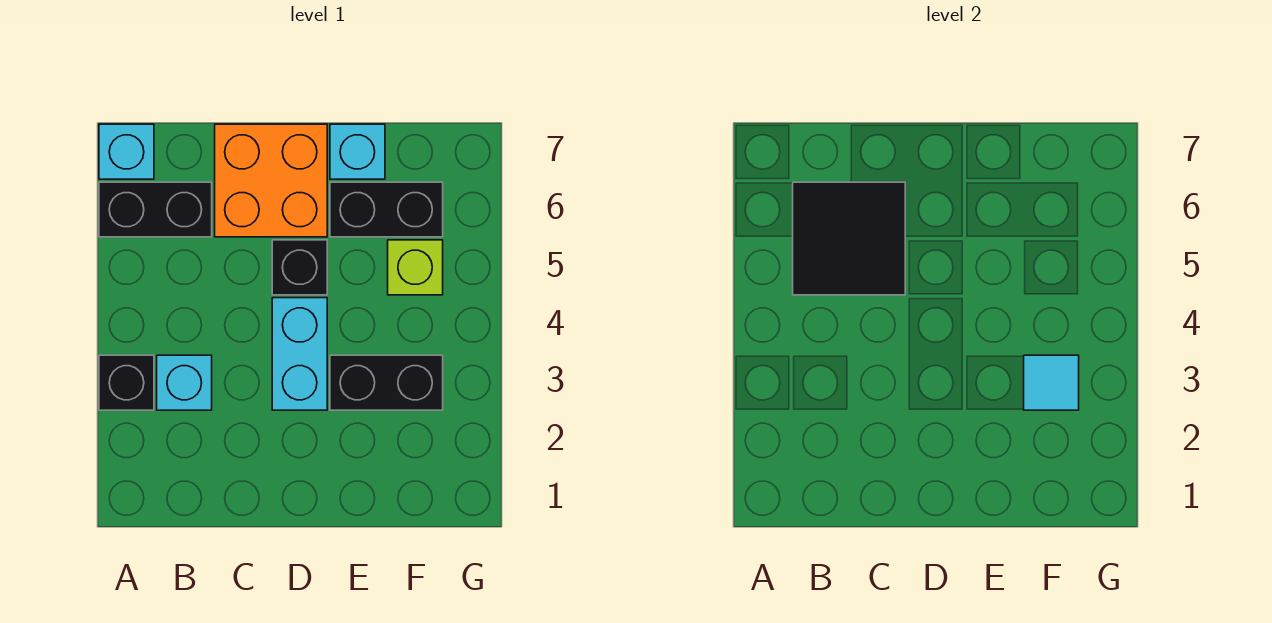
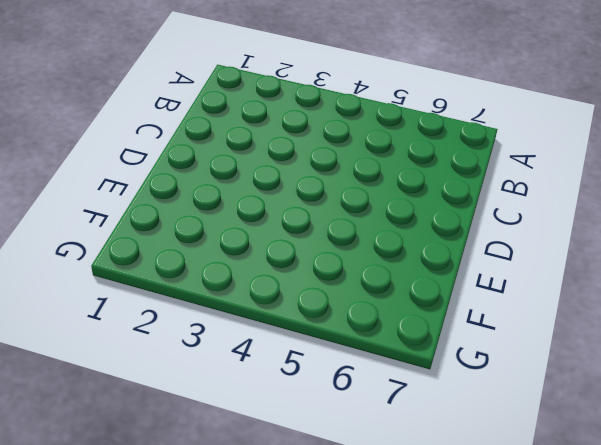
none -> black 1x1 brick [99,355,154,410]
none -> black 1x2 brick [99,182,212,237]
none -> cyan 1x1 brick [99,124,154,179]

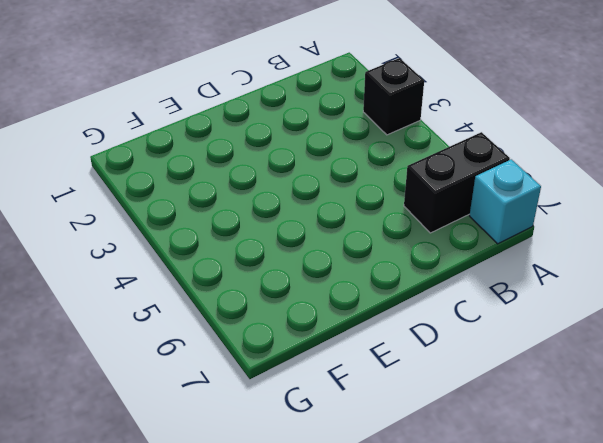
none -> cyan 1x1 brick [157,355,212,410]
none -> orange 2x2 brick [215,124,327,237]
none -> cyan 1x2 brick [272,298,327,410]

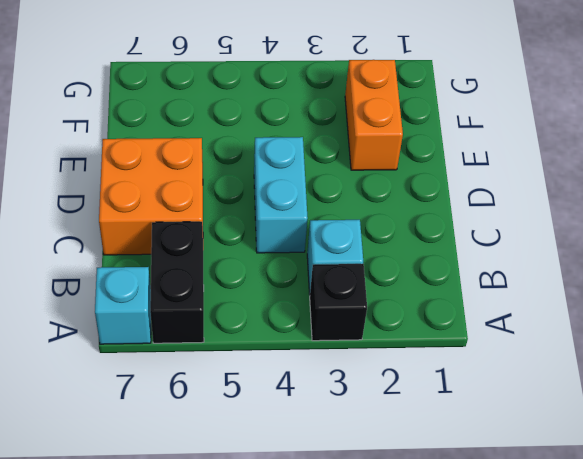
cyan 1x2 brick [254,137,308,253] -> cyan 1x2 brick turned to [272,298,327,410]
orange 1x2 brick [345,60,403,170] -> none
none -> black 1x1 brick [272,240,327,295]
none -> black 1x2 brick [330,355,443,410]
none -> black 1x2 brick [330,182,443,237]

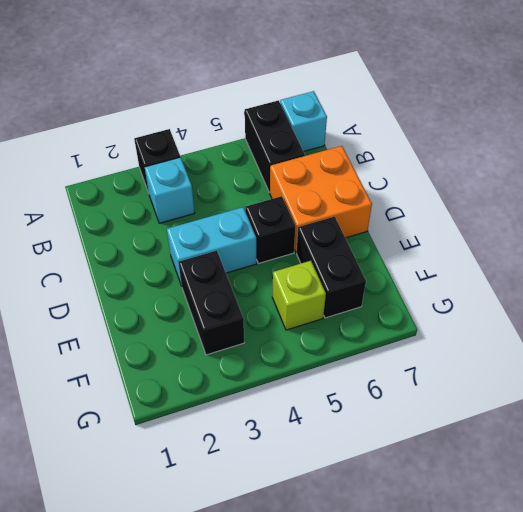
none -> cyan 1x1 brick [330,124,385,179]
none -> black 2x2 tile [793,182,905,295]
none -> cyan 1x1 tile [1024,355,1079,410]

